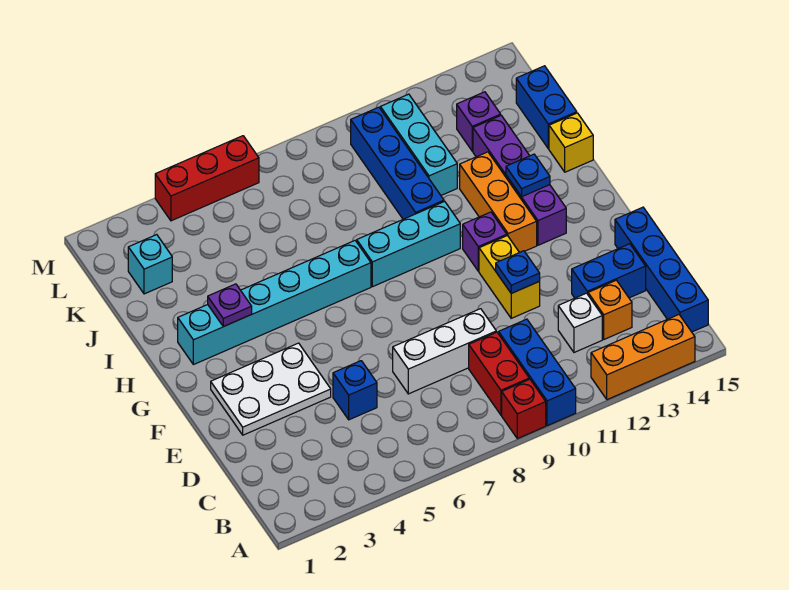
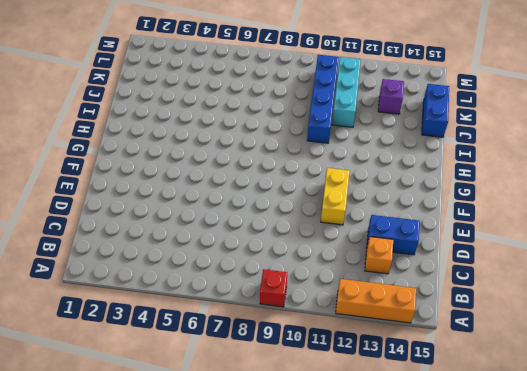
none -> blue 1x3 brick [499,319,576,426]
none -> red 1x2 brick [469,332,529,415]
none -> blue 1x4 brick [615,207,708,332]

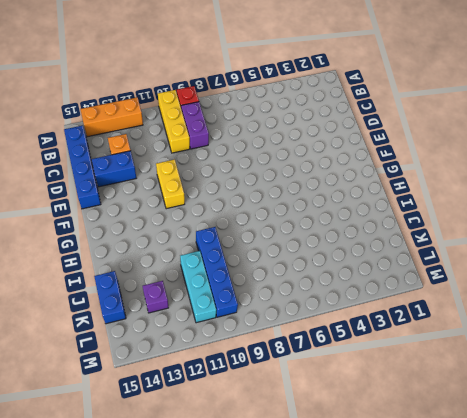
yellow 1x3 brick [158,90,190,153] -> blue 1x3 brick [499,319,576,426]
purple 1x2 brick [181,102,209,149] -> red 1x2 brick [469,332,529,415]
none -> white 1x1 brick [558,293,602,352]
none -> blue 1x1 brick [333,361,377,420]
none -> white 1x3 brick [393,309,496,394]

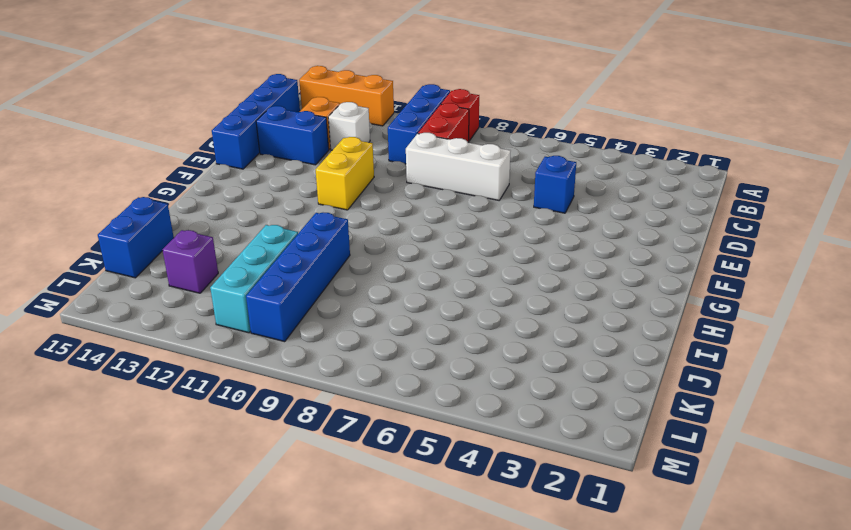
none -> white 2x3 plate [211,343,331,435]
none -> purple 1x1 brick [463,212,507,271]
none -> orange 1x3 brick [460,152,537,252]

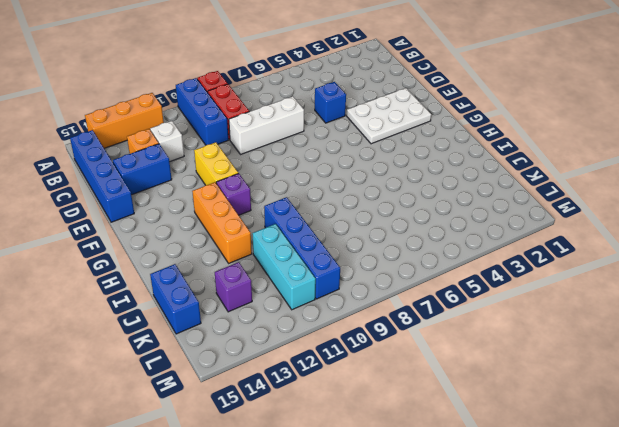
none -> purple 1x4 brick [473,115,566,245]
none -> cyan 1x6 brick [178,241,371,365]
none -> cyan 1x3 brick [357,201,460,287]

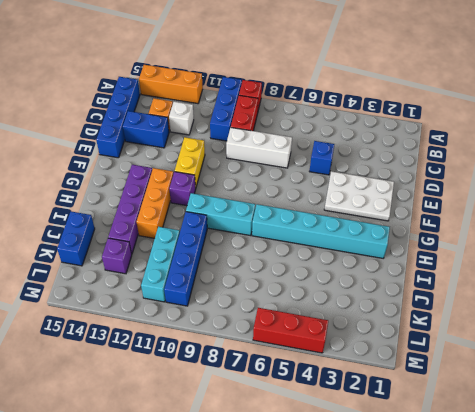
none -> yellow 1x1 brick [549,113,593,172]
none -> cyan 1x1 brick [128,235,172,294]
none -> blue 1x1 plate [496,251,540,293]

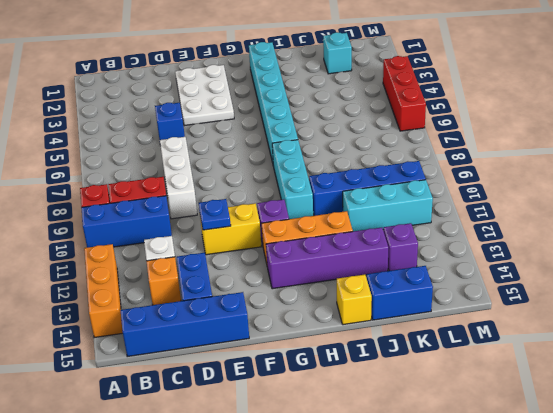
none -> purple 1x1 plate [208,284,252,327]
none -> blue 1x1 plate [506,154,550,197]

